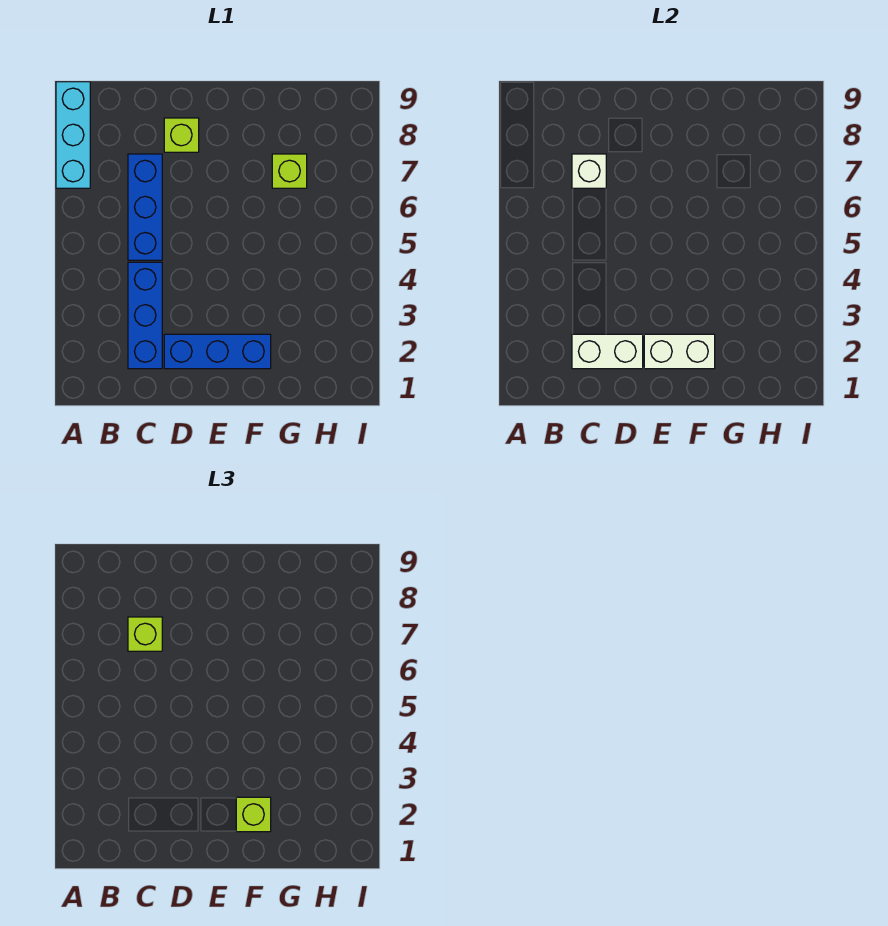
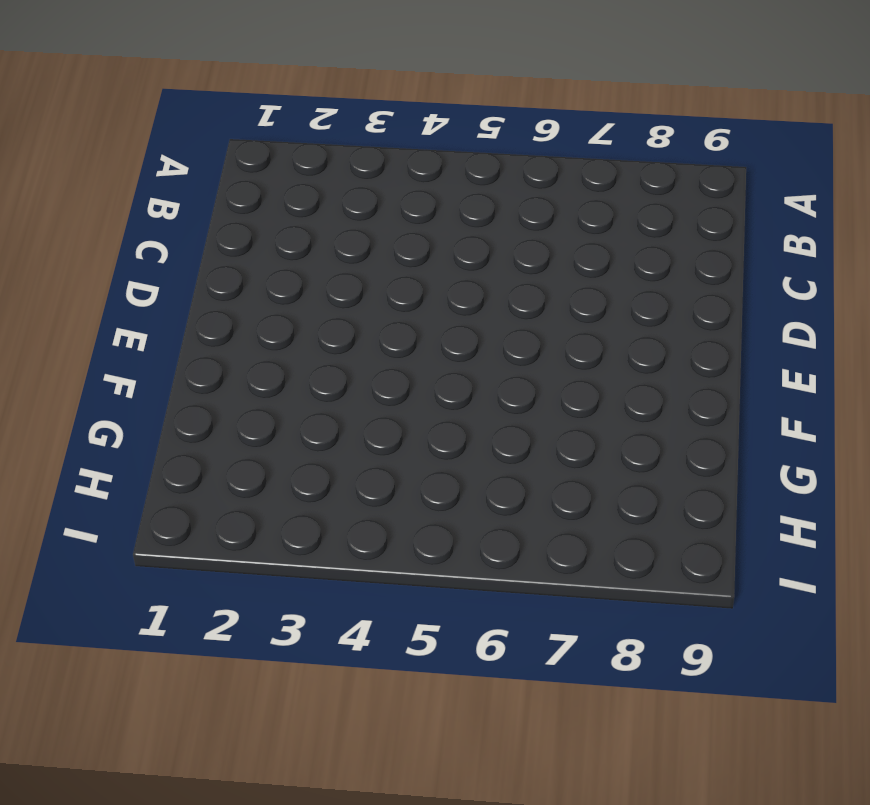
none -> cyan 1x3 brick [56,82,90,188]
none -> blue 1x3 brick [128,262,162,369]

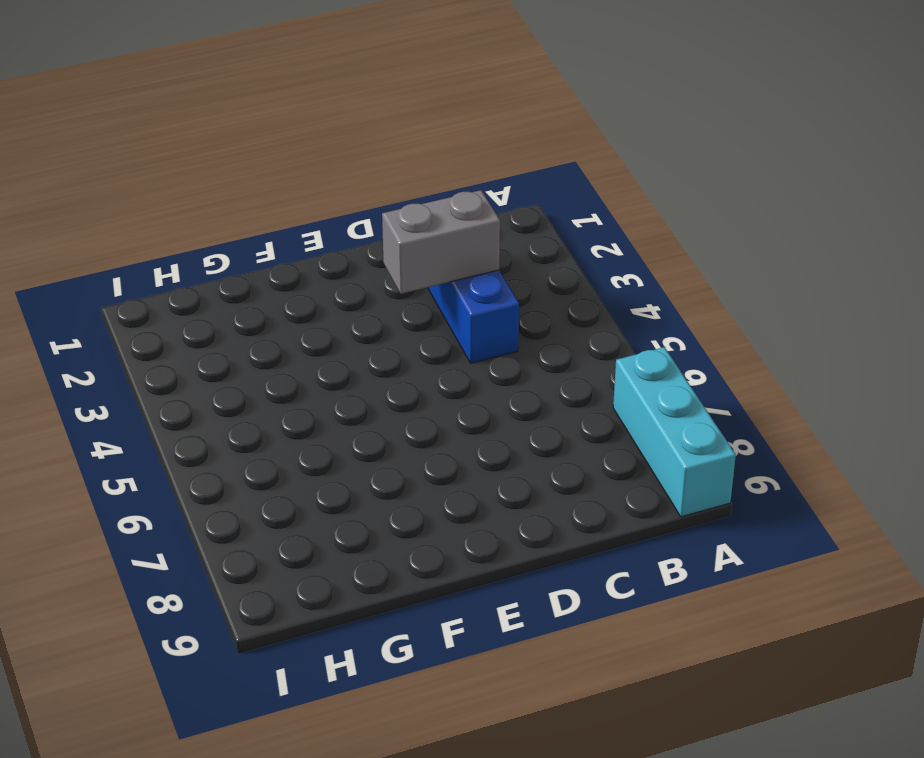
grey 1x2 brick [382,190,500,294] -> none
none -> blue 1x3 brick [128,154,162,260]
none -> blue 1x3 brick [164,334,271,369]

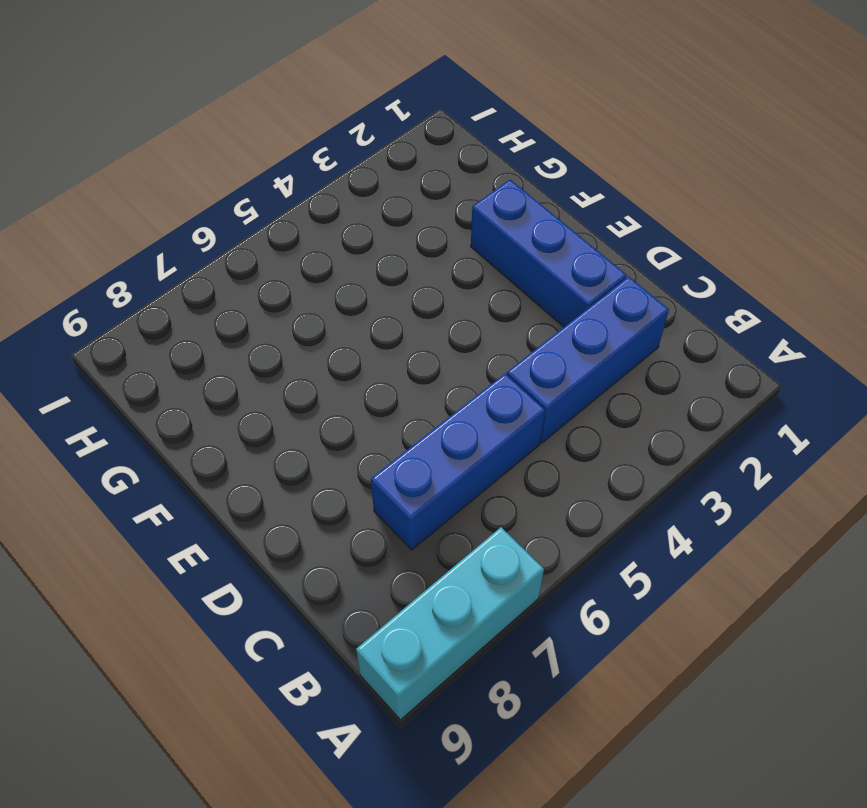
none -> lime 1x1 brick [164,118,199,152]
none -> lime 1x1 brick [272,154,307,188]

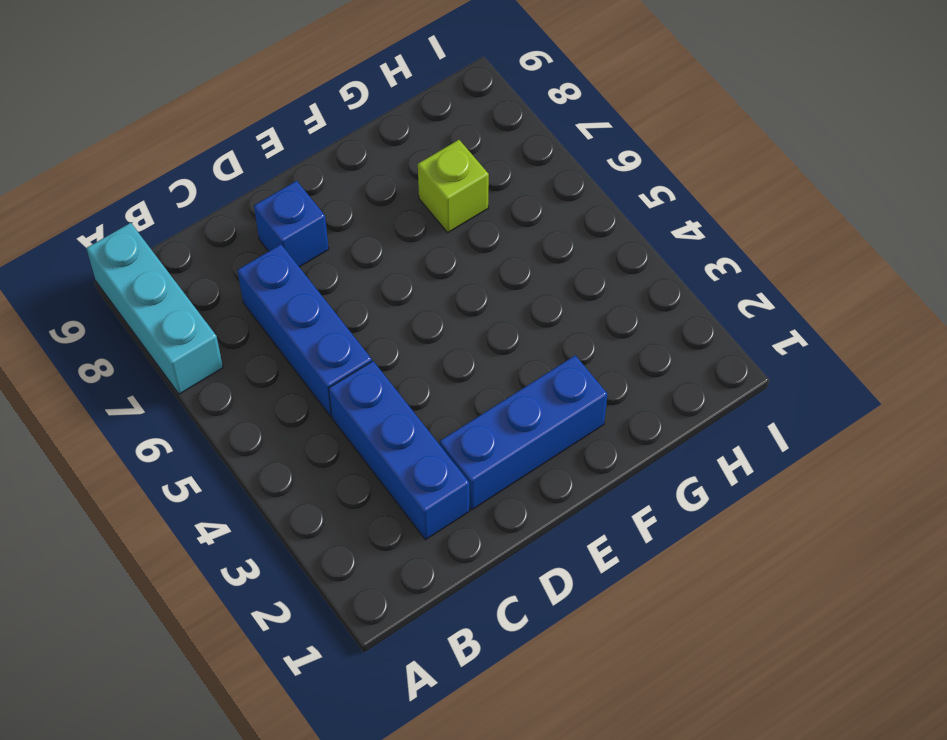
blue 1x1 brick [254,181,329,267] -> lime 1x1 brick [164,118,199,152]
none -> white 1x2 brick [572,334,643,369]
none -> white 1x1 brick [572,154,606,188]

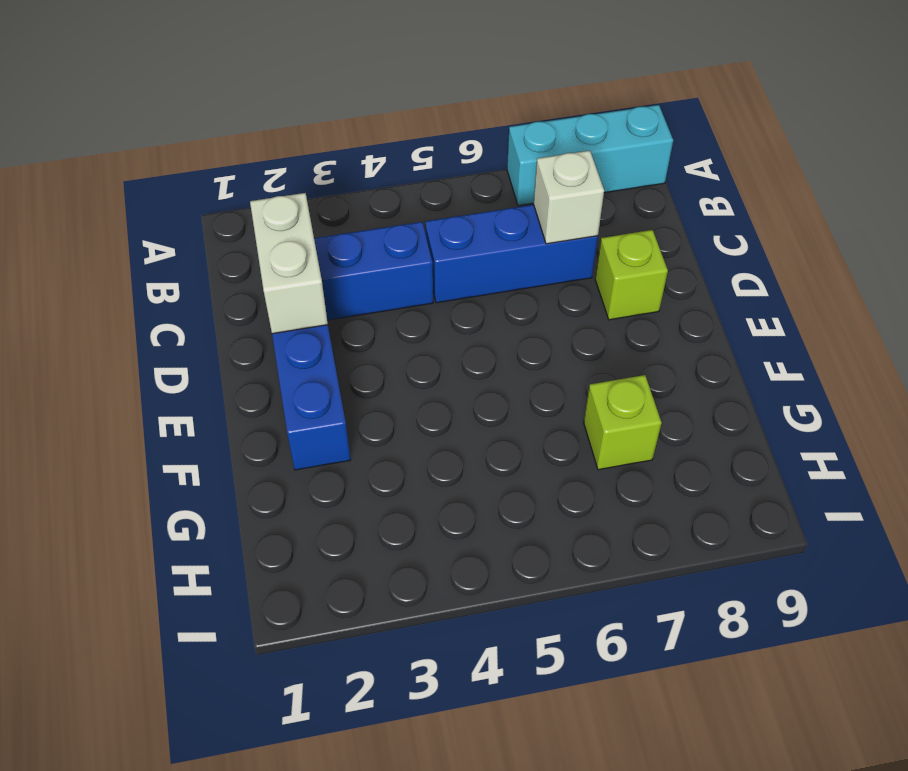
none -> white 1x2 brick [644,334,715,369]
none -> lime 1x1 brick [128,617,162,651]

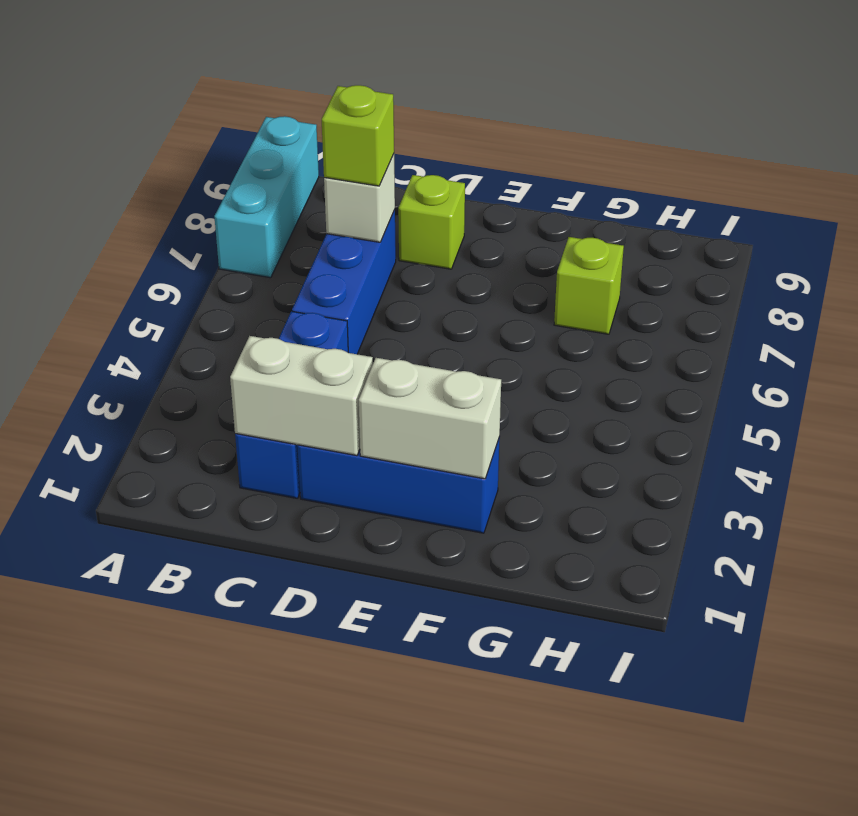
none -> lime 1x1 brick [236,797,271,832]

